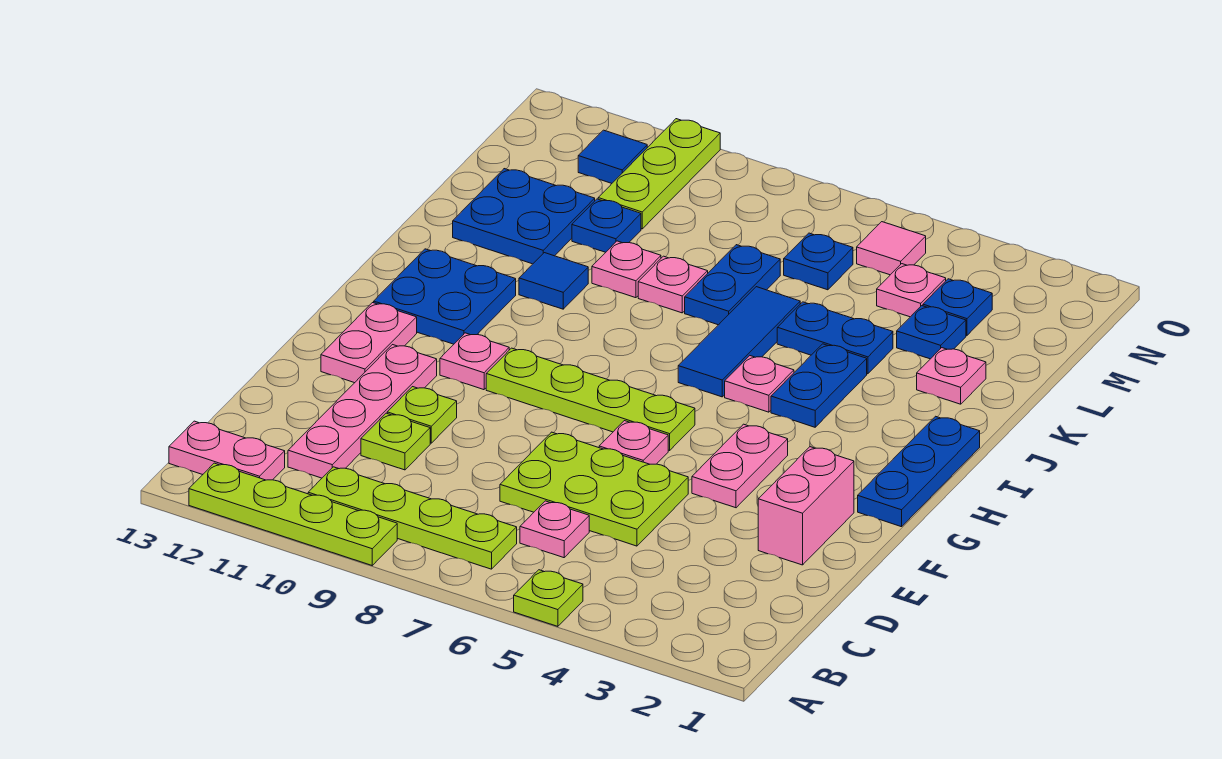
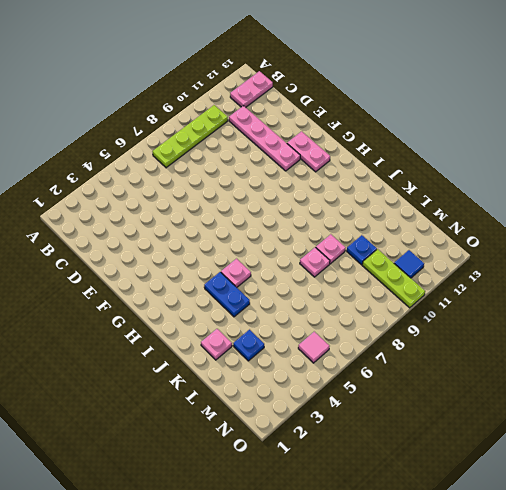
none -> lime 1x1 plate [514,570,583,626]
none -> lime 1x4 plate [189,463,397,565]
none -> pink 1x1 plate [520,501,589,558]
none -> lime 2x3 plate [500,432,688,546]

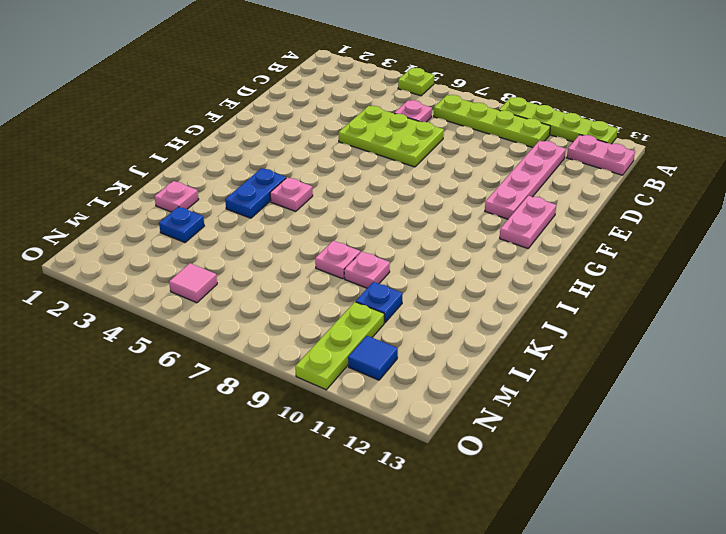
none -> lime 1x1 plate [361,413,430,470]
none -> pink 1x2 brick [758,447,854,565]
none -> lime 1x1 plate [387,387,457,443]
none -> pink 1x2 plate [692,424,788,508]

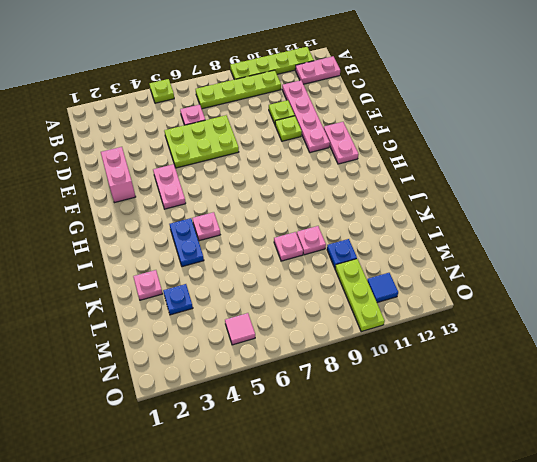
none -> pink 1x1 plate [599,421,668,464]
none -> blue 1x3 plate [858,416,980,527]
none -> lime 1x4 plate [486,348,695,450]
none -> pink 1x1 plate [440,333,509,390]

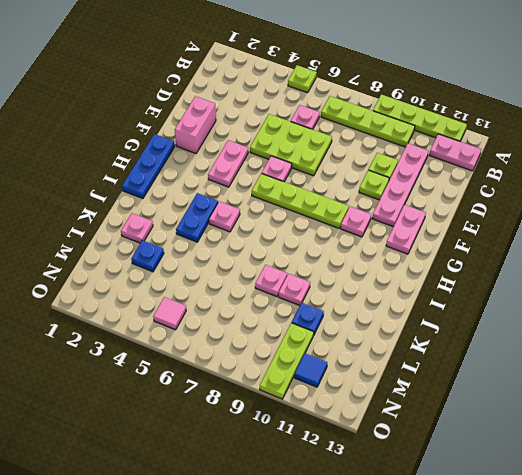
none -> blue 2x2 plate [374,249,516,344]
none -> blue 1x3 tile [678,287,800,397]
none -> blue 1x1 tile [519,253,588,309]
none -> blue 1x2 plate [777,302,893,374]

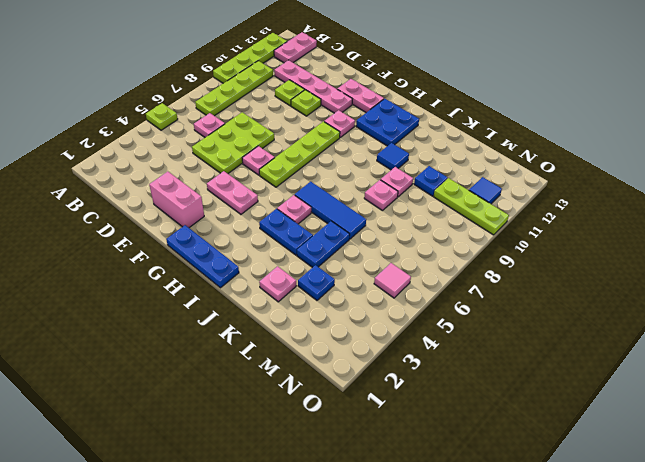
none -> blue 1x2 plate [685,245,780,325]
none -> blue 2x2 plate [453,169,595,264]
none -> blue 1x1 plate [923,279,992,335]
none -> pink 1x1 plate [877,264,946,317]

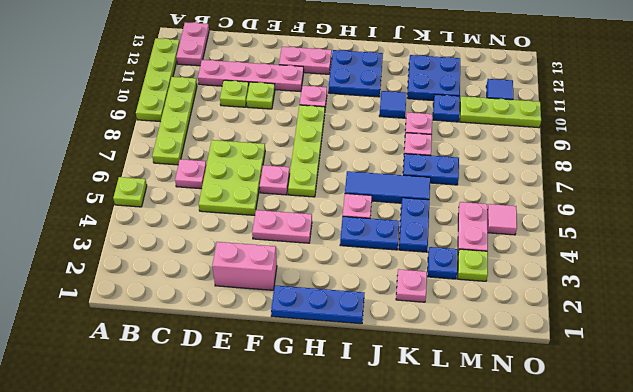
lime 1x1 plate [458,249,488,281] -> blue 1x1 plate [923,279,992,335]
pink 1x2 plate [458,202,488,252] -> pink 1x1 plate [877,264,946,317]
none -> blue 1x1 plate [784,233,853,290]

